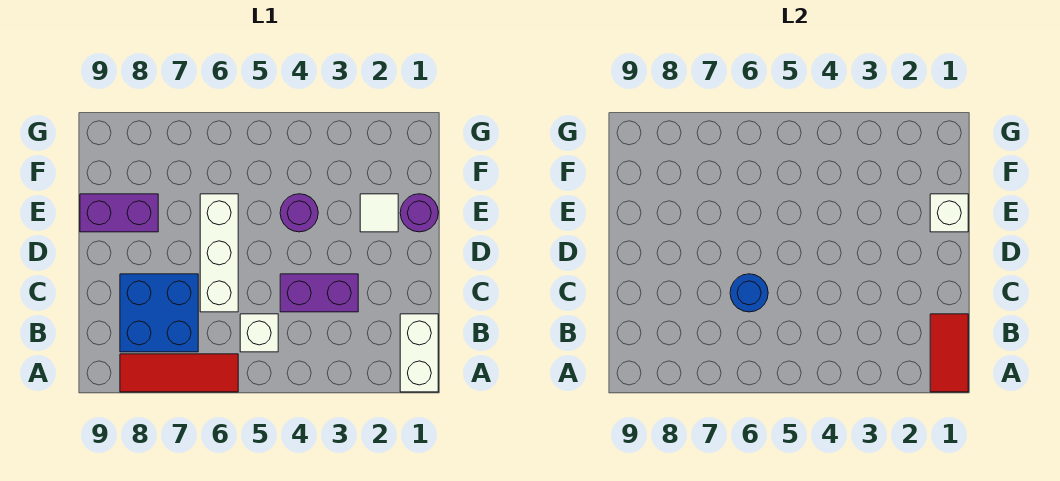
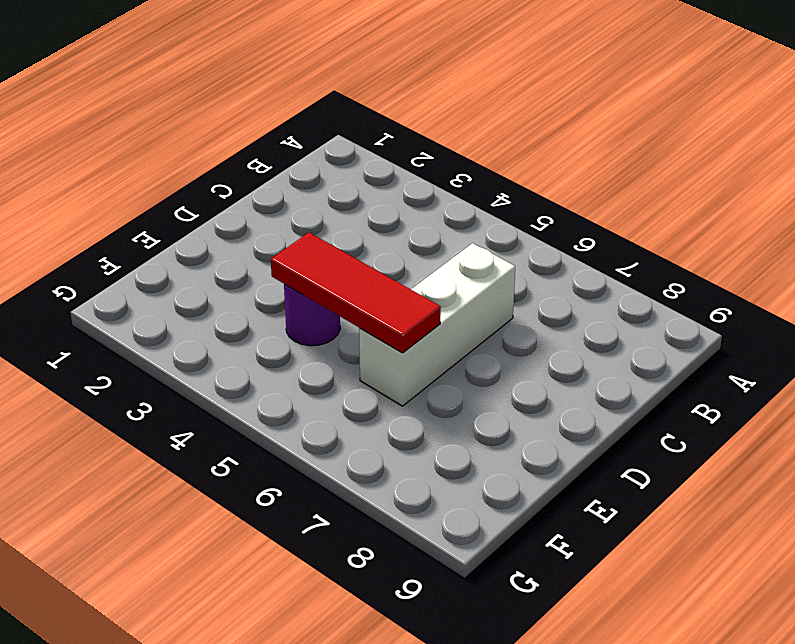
red 1x3 tile [271,233,441,353] -> red 1x3 tile moved to [120,354,238,392]
none -> white 1x2 brick [400,314,438,392]
none -> white 1x1 brick [240,314,278,352]
none -> blue 2x2 brick [120,274,198,352]

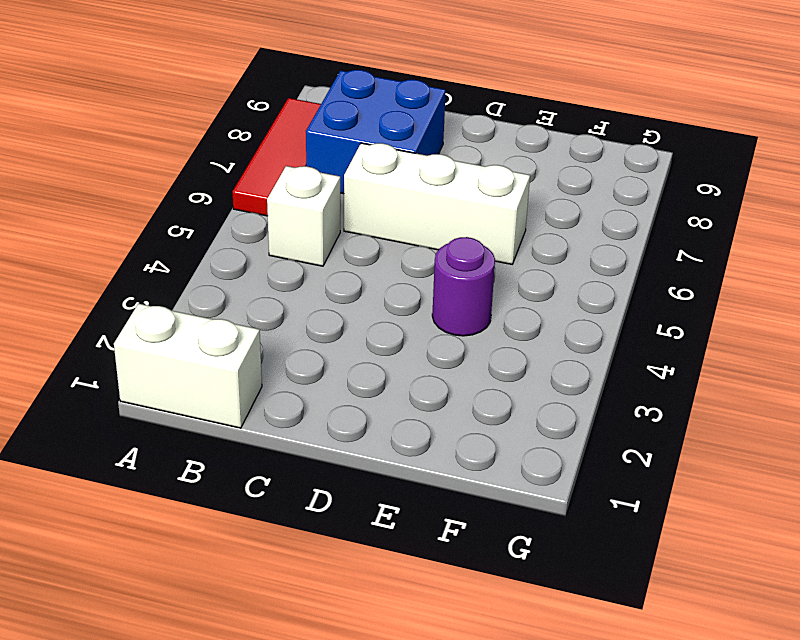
none -> purple 1x2 brick [280,274,358,312]
none -> purple 1x1 round brick [400,194,438,232]
none -> white 1x1 tile [360,194,398,232]

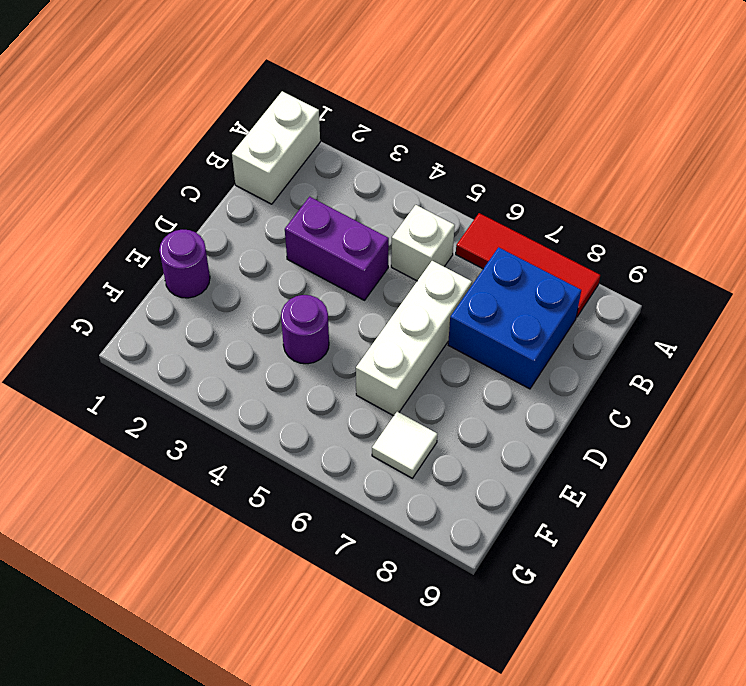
white 1x1 tile [372,412,437,478] -> white 1x1 tile moved to [360,194,398,232]
none -> purple 1x2 brick [80,194,158,232]
none -> red 1x2 tile [930,314,968,392]
none -> blue 1x1 round brick [730,274,768,312]

